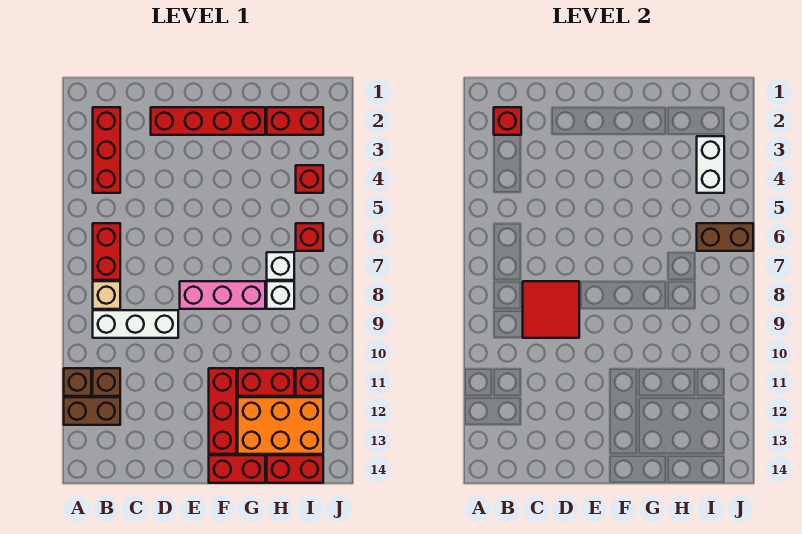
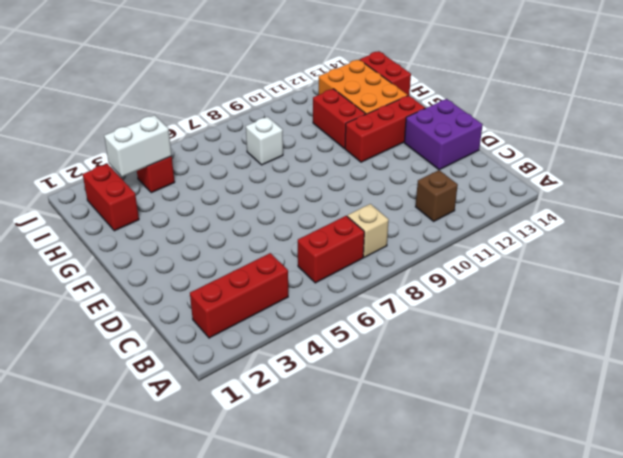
purple 2x2 brick [404,99,483,170] -> none
none -> brown 1x1 brick [64,368,91,396]
none -> brown 1x2 brick [64,397,120,425]
none -> white 1x3 brick [93,310,178,338]

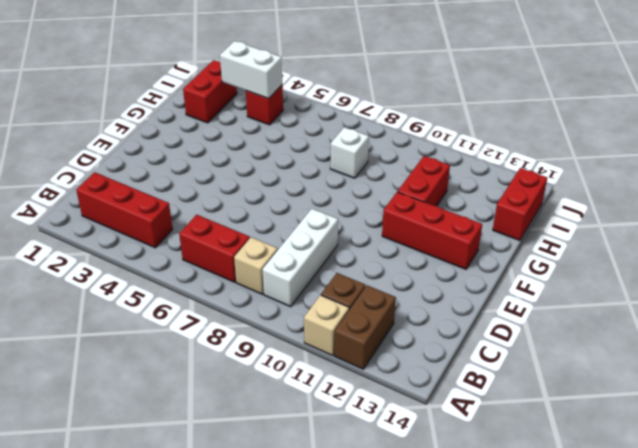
tan 1x1 brick [304,295,349,356] -> brown 1x1 brick [64,368,91,396]
none -> red 1x4 brick [151,107,265,135]
none -> pink 1x3 brick [180,281,265,309]
none -> red 1x2 brick [209,455,265,483]

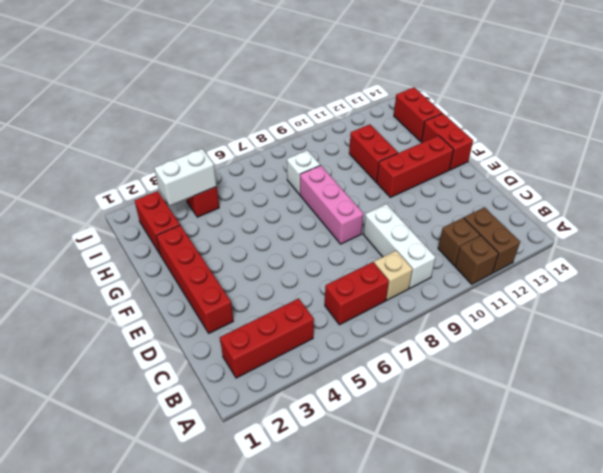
none -> orange 2x3 brick [238,397,323,454]
none -> white 1x1 brick [267,252,294,280]
none -> red 1x1 brick [296,223,323,251]

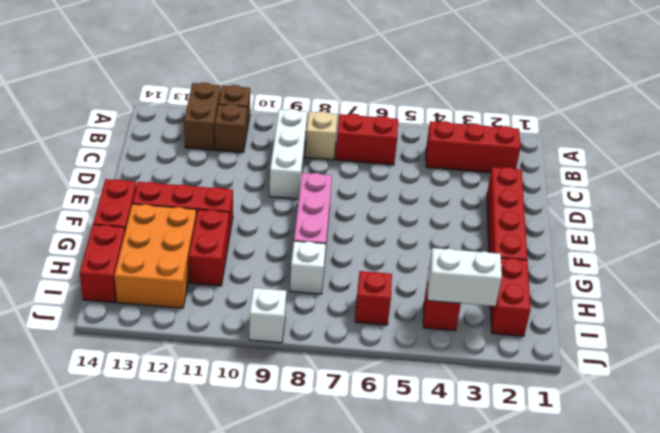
white 1x1 brick [249,288,286,343] -> white 1x1 brick moved to [267,252,294,280]
none -> red 1x1 brick [296,368,323,396]
none -> red 1x1 brick [494,107,521,135]
none -> red 2x2 tile [523,281,579,338]

